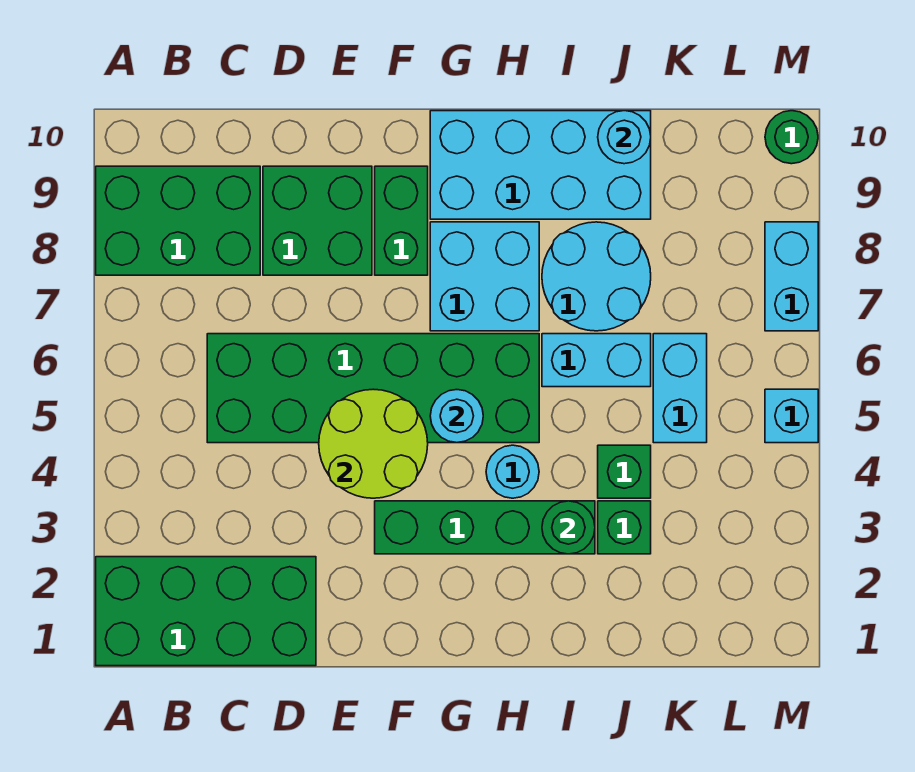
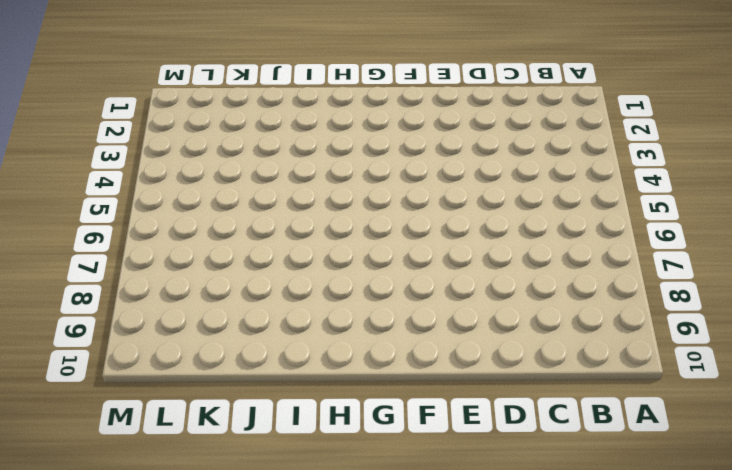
none -> green 2x4 brick [96,557,316,666]
none -> green 2x3 brick [96,166,260,275]
none -> green 2x6 brick [207,334,539,443]

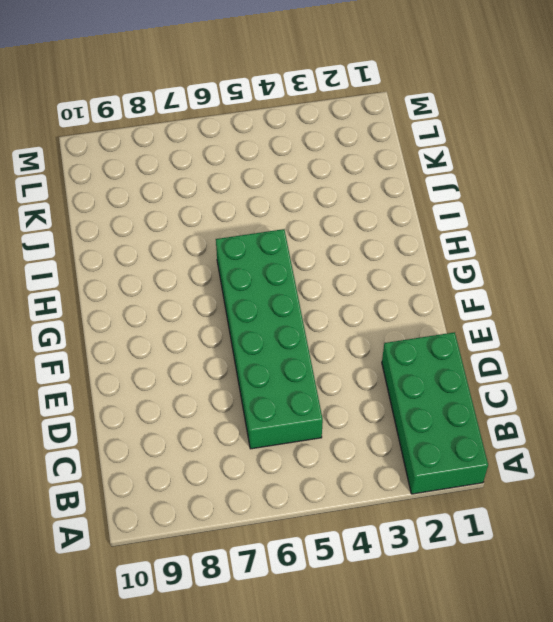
none -> green 2x3 brick [96,166,260,275]
none -> green 2x2 brick [263,166,372,275]
none -> green 1x4 brick [375,501,595,554]

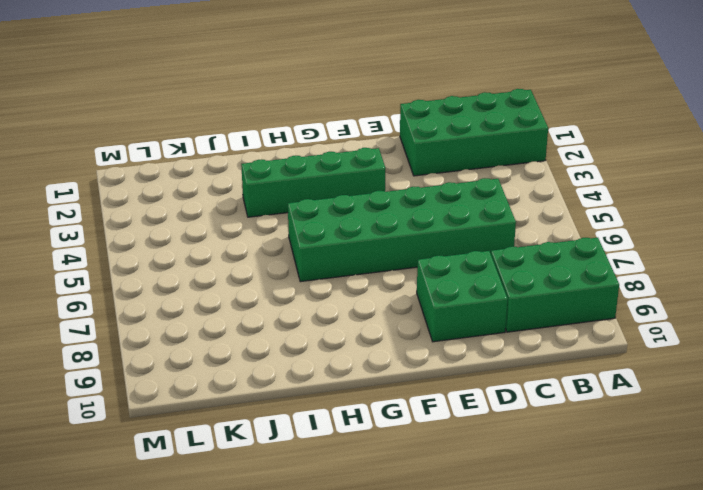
none -> green 1x2 brick [375,166,428,275]
none -> cyan 2x2 brick [430,222,539,331]
none -> cyan 2x4 brick [430,111,651,219]

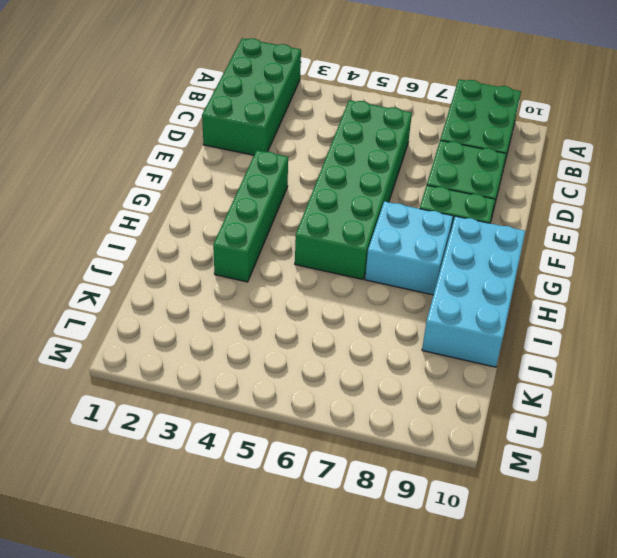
none -> cyan 1x1 round brick [486,445,539,498]
none -> cyan 1x2 brick [542,334,651,387]
none -> cyan 2x2 round brick [542,222,651,331]

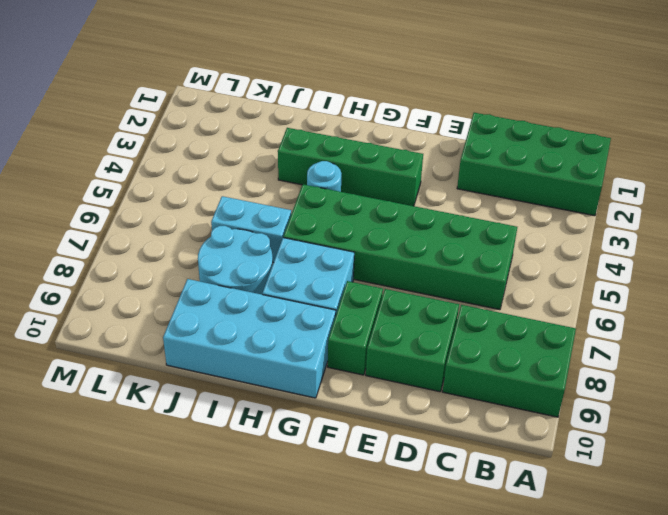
none -> green 1x1 brick [598,501,651,554]
none -> green 1x1 brick [598,445,651,498]
none -> cyan 1x2 brick [653,334,707,443]

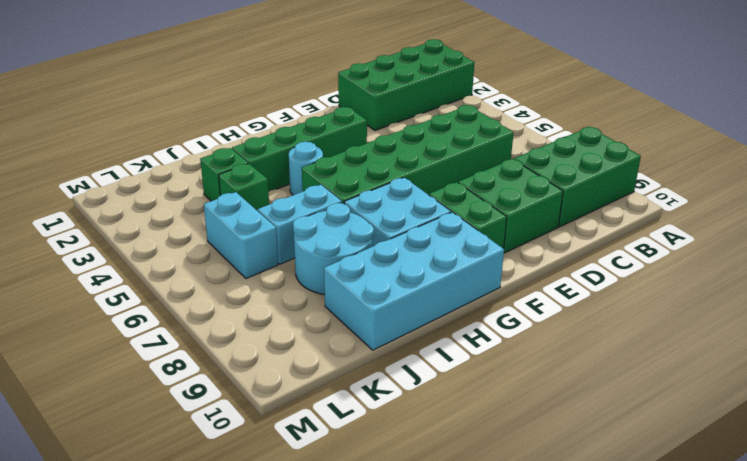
none -> cyan 1x1 brick [765,389,818,443]
none -> cyan 1x2 brick [765,222,818,331]
none -> green 1x1 round brick [765,111,818,164]

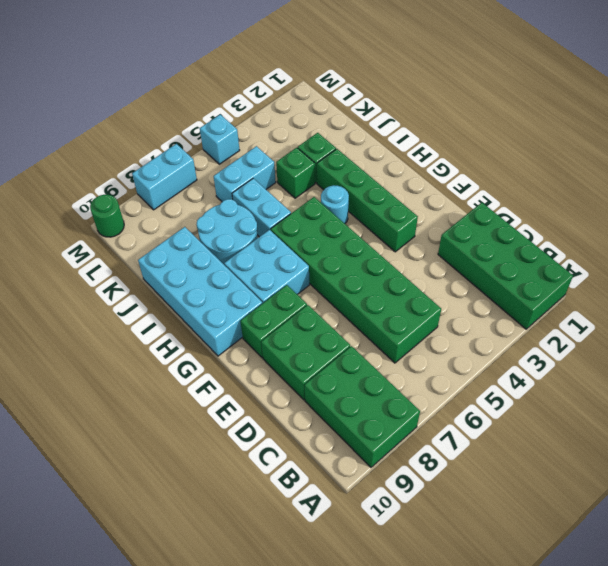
none -> lime 2x2 round brick [319,389,428,498]
none -> cyan 1x1 round brick [430,390,483,443]
none -> green 1x1 round brick [542,501,595,554]

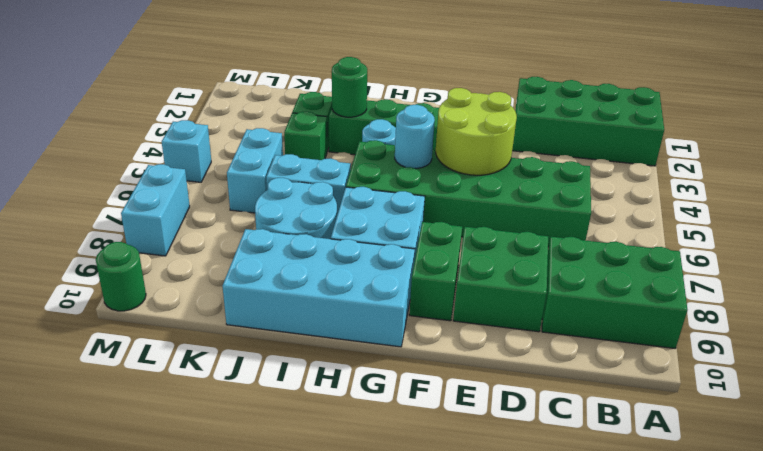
none -> cyan 1x1 round brick [598,111,651,164]

